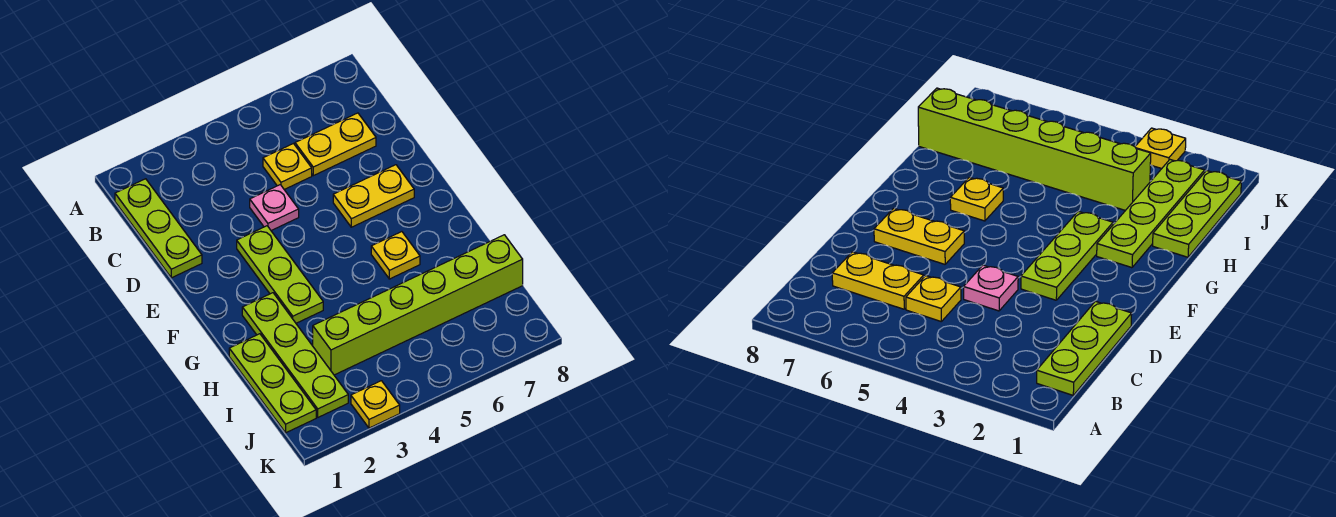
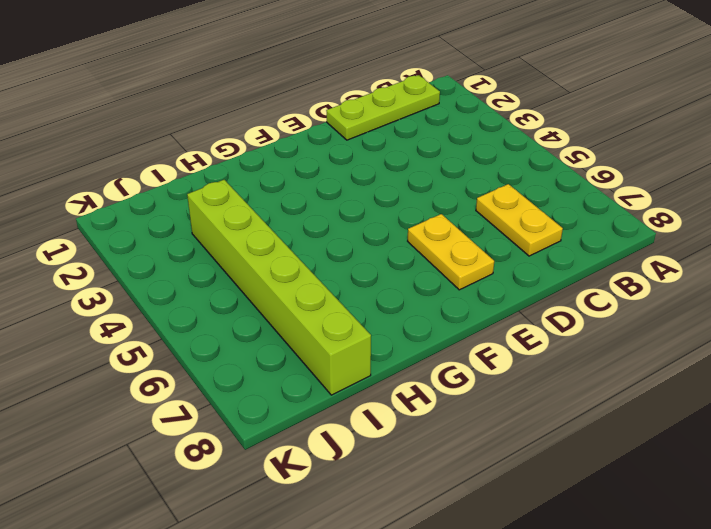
none -> yellow 1x1 plate [263,144,312,190]
none -> pink 1x1 plate [250,185,299,231]

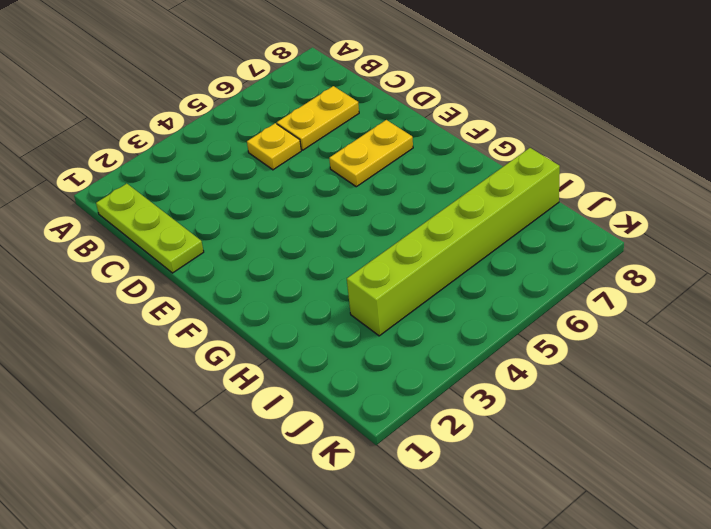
none -> pink 1x1 plate [250,185,299,231]
none -> lime 1x3 plate [237,226,323,323]

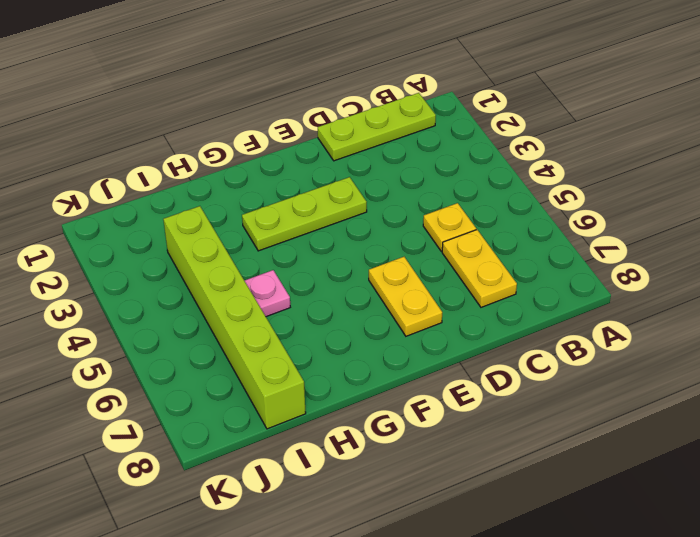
pink 1x1 plate [244,270,290,317] -> pink 1x1 plate moved to [250,185,299,231]
none -> lime 1x4 plate [242,293,348,417]
none -> yellow 1x1 plate [371,232,420,279]

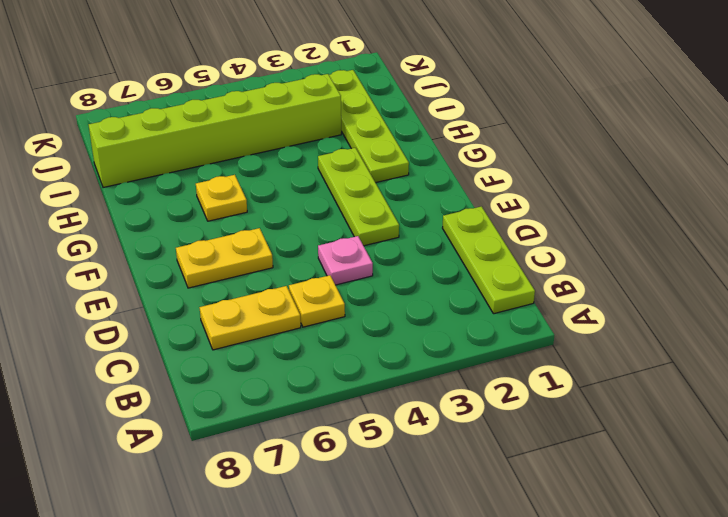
none -> lime 1x3 plate [229,334,316,433]
none -> yellow 1x1 plate [351,381,400,428]

